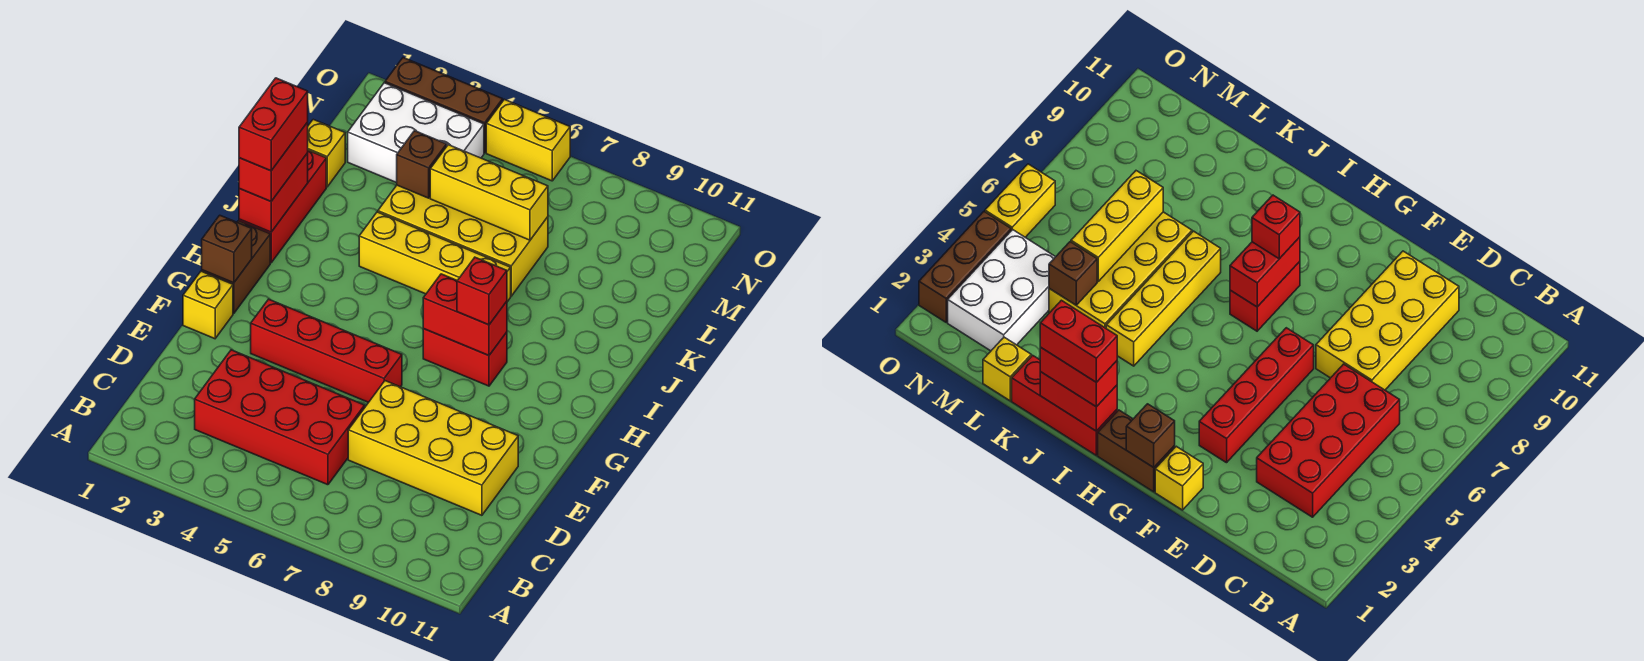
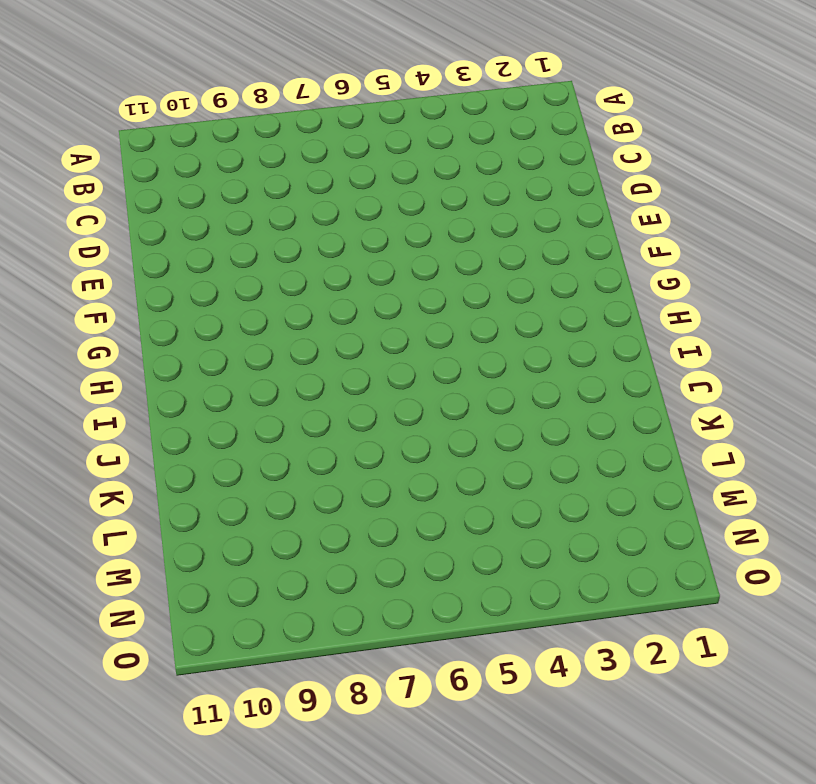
none -> red 2x4 brick [195,350,365,485]
none -> yellow 2x4 brick [348,381,518,515]
none -> yellow 1x1 brick [183,271,233,339]

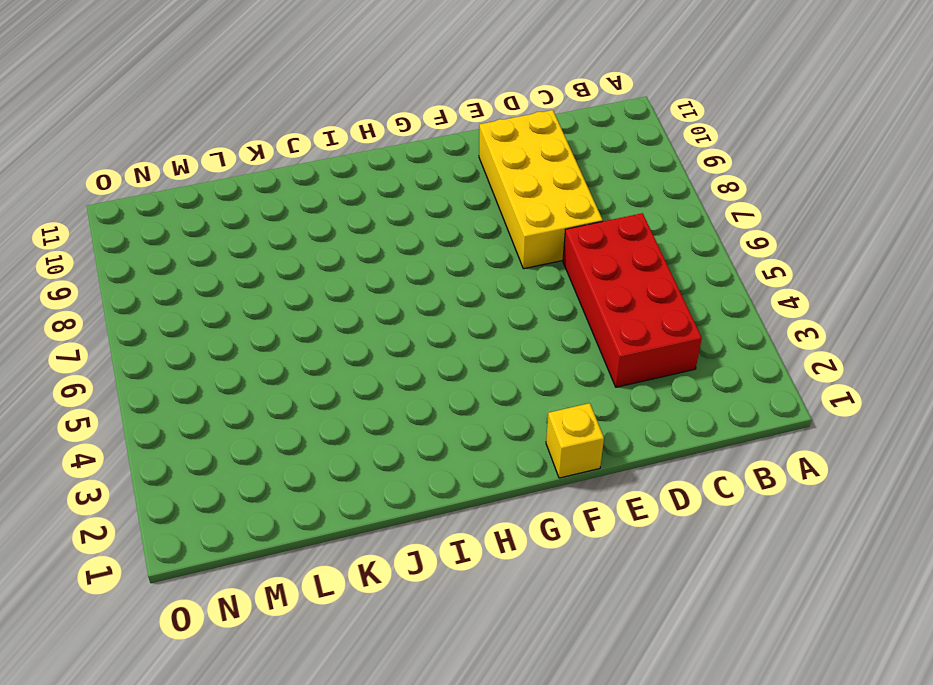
none -> red 1x4 brick [251,299,402,402]
none -> brown 1x2 brick [202,221,270,313]
none -> red 1x2 brick [423,329,507,386]

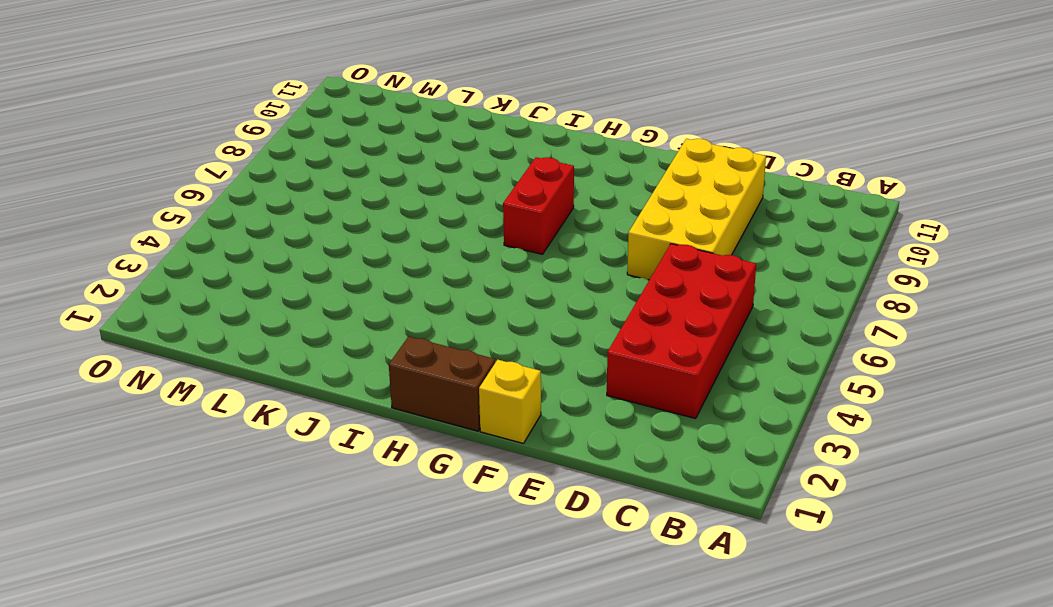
none -> red 1x4 brick [251,299,402,402]
none -> red 1x3 brick [239,150,326,263]
none -> yellow 1x4 brick [359,212,511,302]

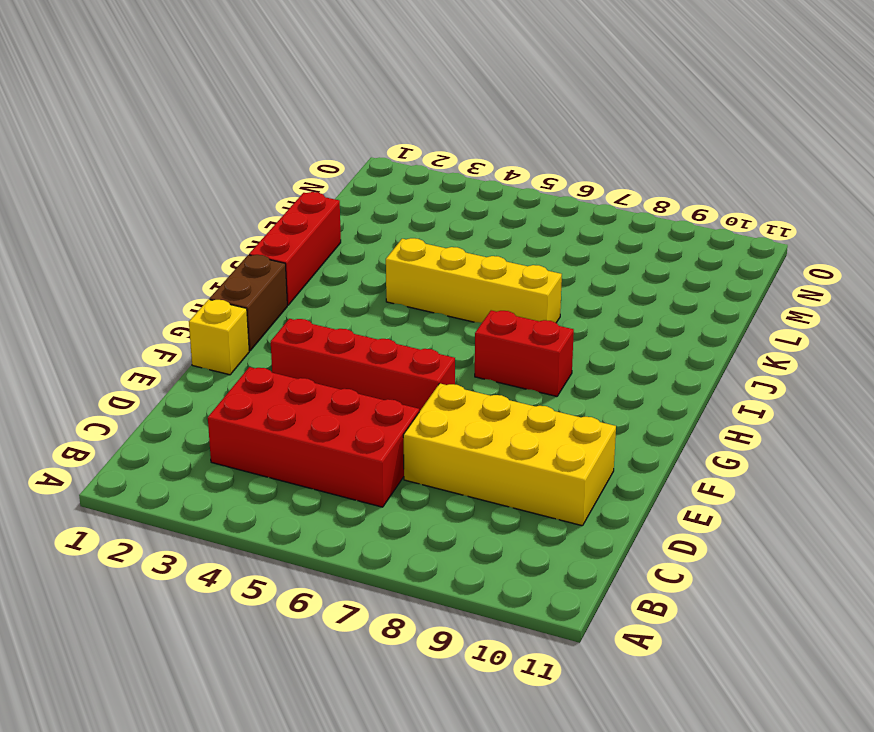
none -> yellow 2x4 brick [378,185,548,296]
none -> yellow 1x1 brick [308,119,345,187]
none -> white 2x3 brick [348,83,484,183]

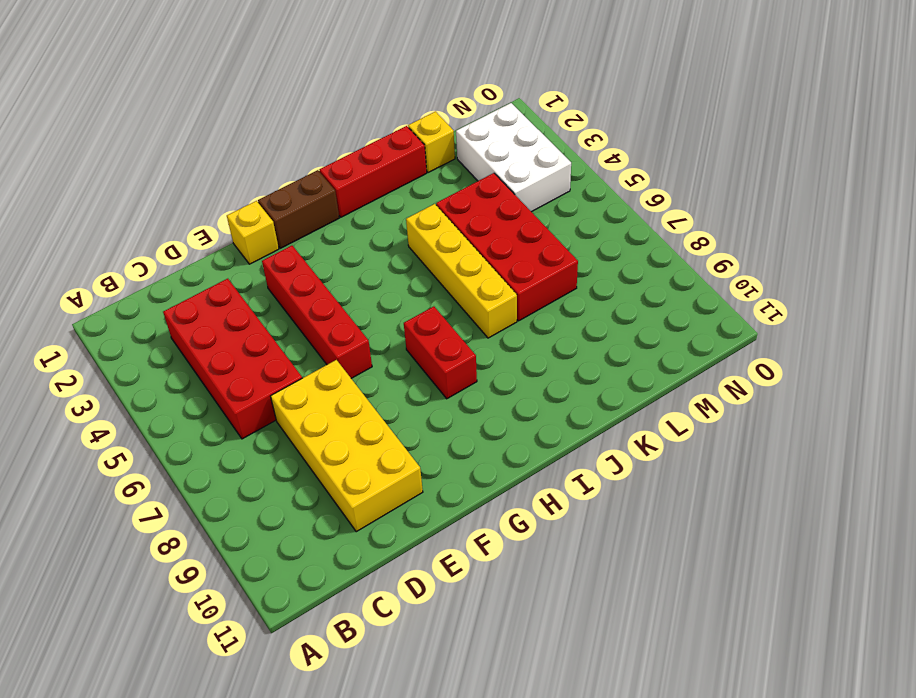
red 2x4 brick [436,173,578,321] -> yellow 2x4 brick [378,185,548,296]
none -> brown 1x3 brick [385,58,503,153]
none -> yellow 1x2 brick [486,99,570,181]
none -> brown 1x1 brick [202,215,252,283]

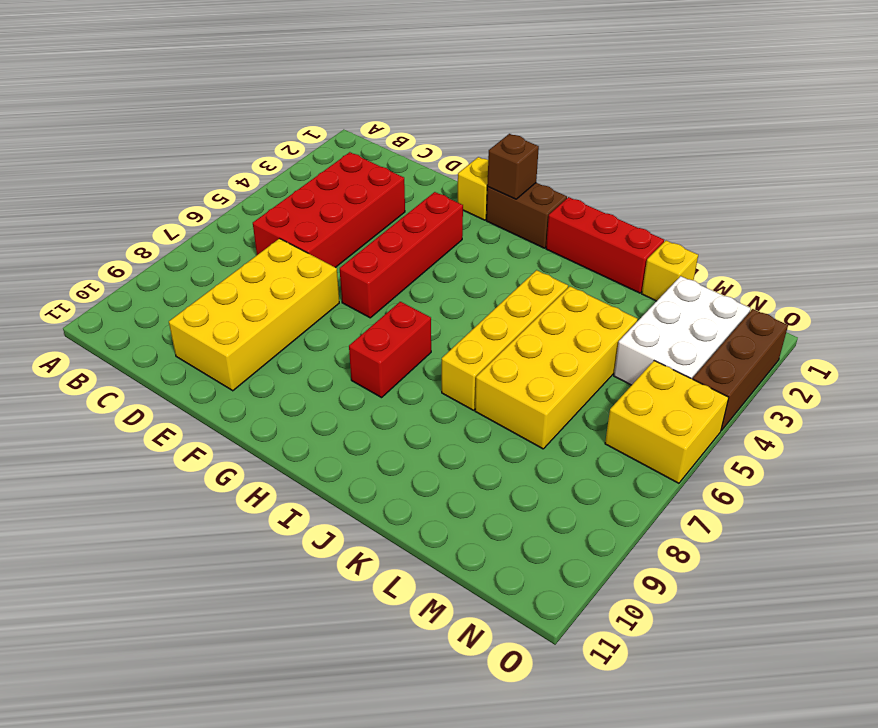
yellow 2x2 brick [605,361,729,483] -> yellow 1x2 brick [486,99,570,181]
none -> red 1x2 brick [423,274,507,356]
none -> red 1x2 brick [239,153,308,232]
none -> brown 1x1 brick [397,131,447,198]

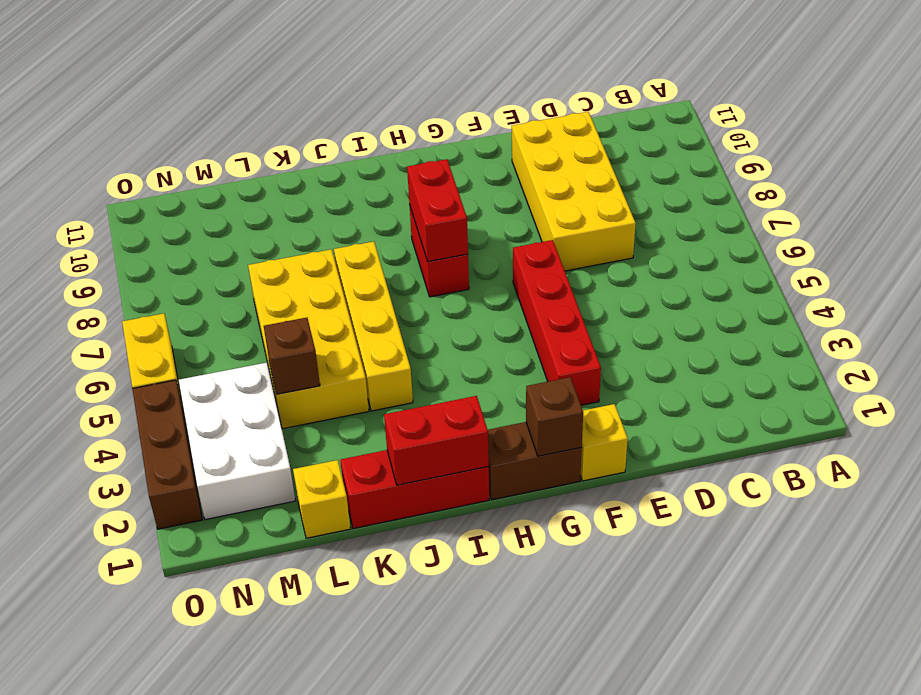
none -> red 2x4 brick [195,350,365,485]
none -> yellow 1x3 brick [430,145,548,240]
none -> red 1x1 brick [457,257,507,325]

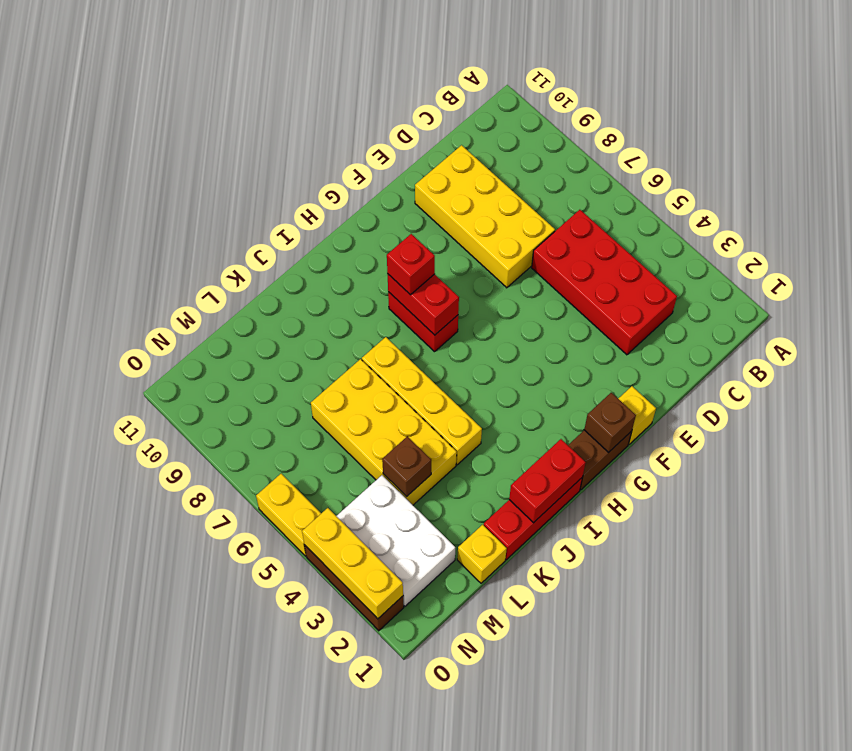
yellow 1x3 brick [302,508,403,619] -> yellow 1x3 brick moved to [430,145,548,240]
none -> red 1x4 brick [251,299,402,402]
none -> red 1x2 brick [239,122,308,201]
none -> red 1x2 brick [239,78,308,171]

